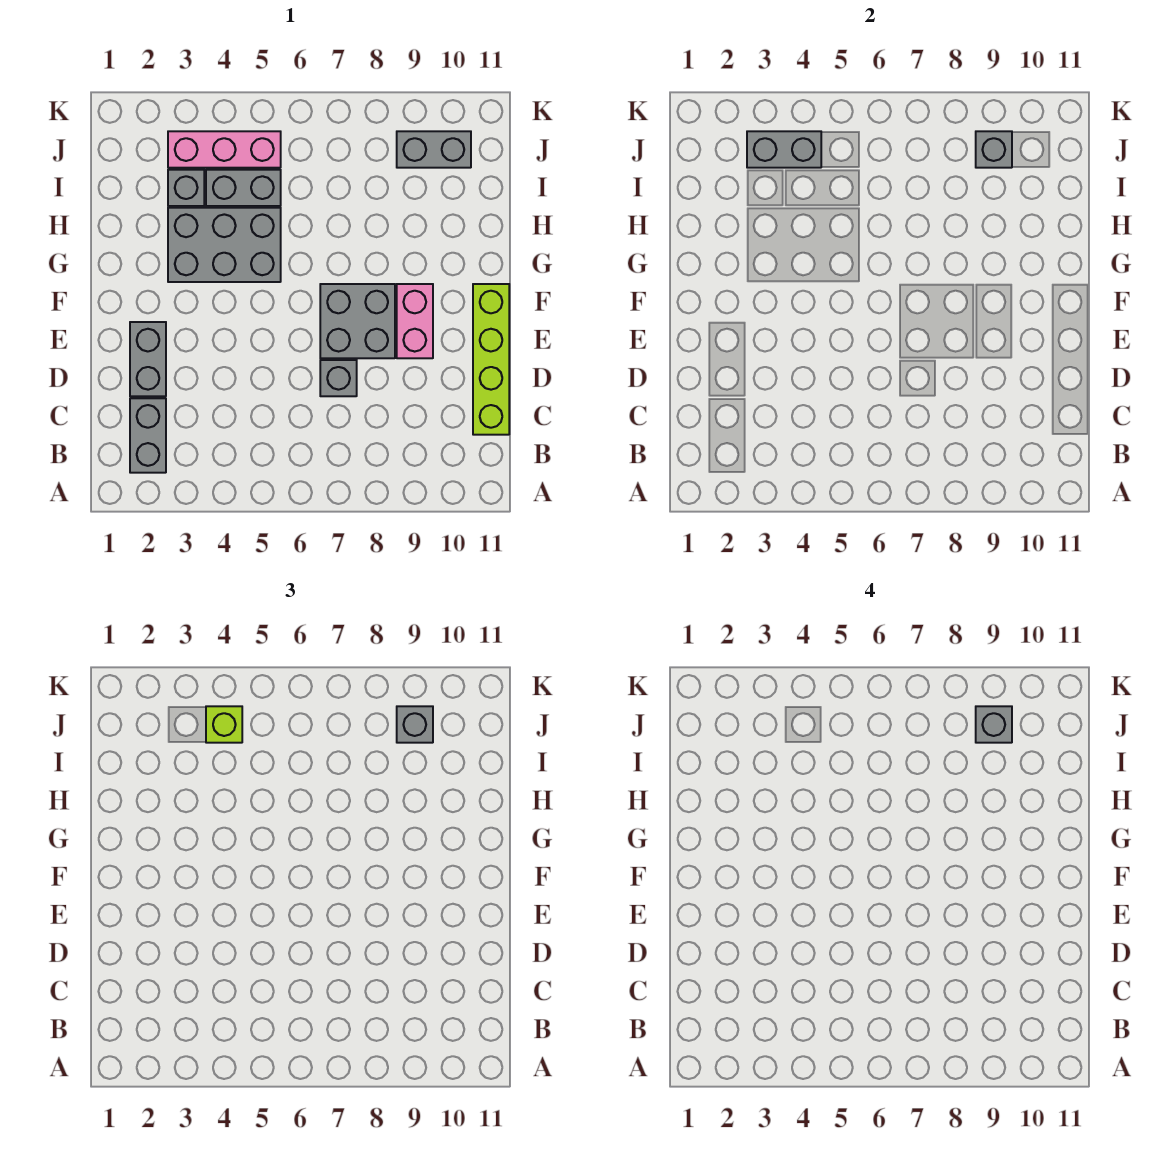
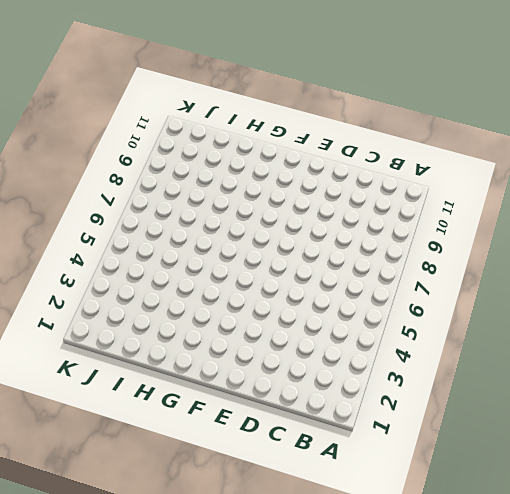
none -> grey 1x2 brick [130,398,166,473]
none -> lime 1x4 brick [473,284,509,435]
none -> grey 1x2 brick [130,322,166,396]

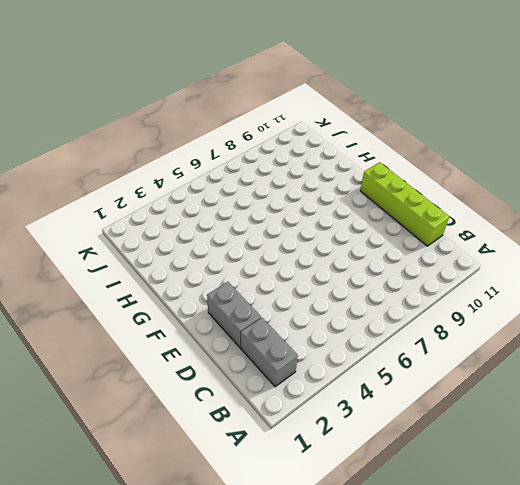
none -> grey 1x1 brick [320,360,357,396]
none -> grey 2x2 brick [320,284,395,358]
none -> pink 1x2 brick [397,284,433,358]

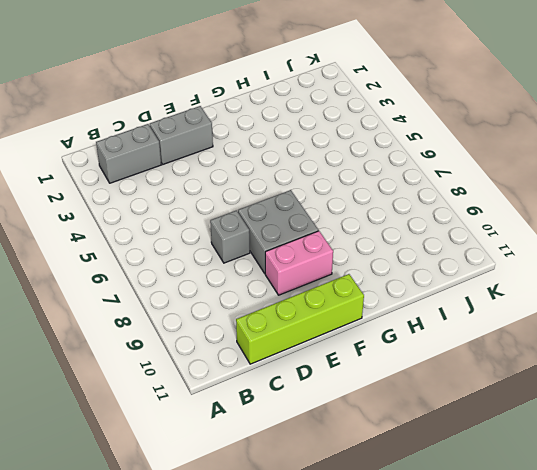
none -> grey 2x3 brick [168,208,281,282]
none -> grey 1x1 brick [168,170,204,206]
none -> grey 1x2 brick [206,170,281,206]

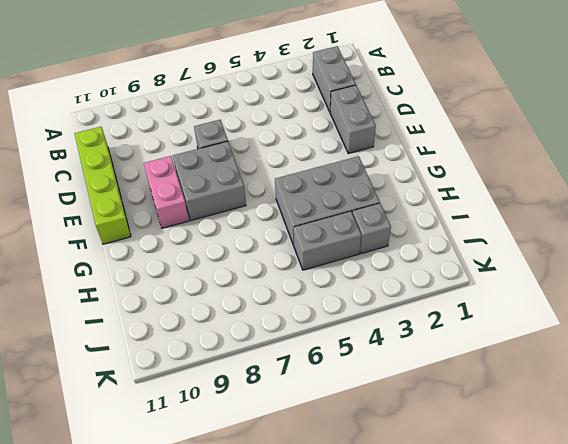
none -> pink 1x3 brick [168,131,281,168]
none -> grey 1x2 brick [397,131,471,168]
none -> grey 1x2 brick [747,131,821,168]

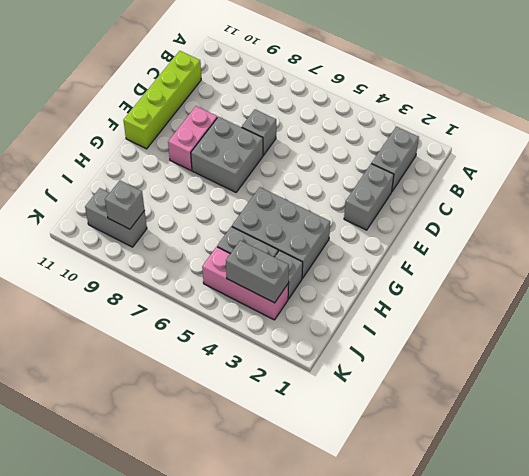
none -> lime 1x1 brick [206,706,242,743]
none -> grey 1x1 brick [397,706,433,743]
none -> grey 1x1 brick [976,706,1012,743]

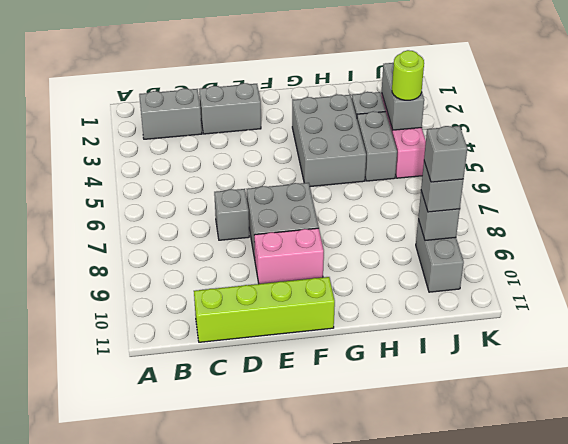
lime 1x1 round brick [392,50,424,100] -> lime 1x1 brick [206,706,242,743]

